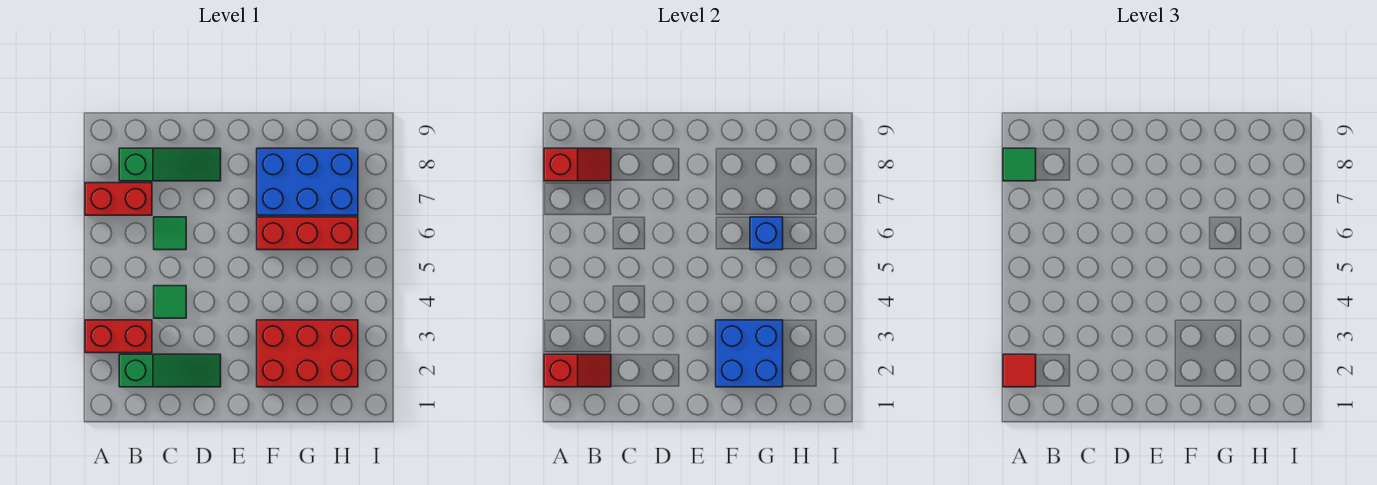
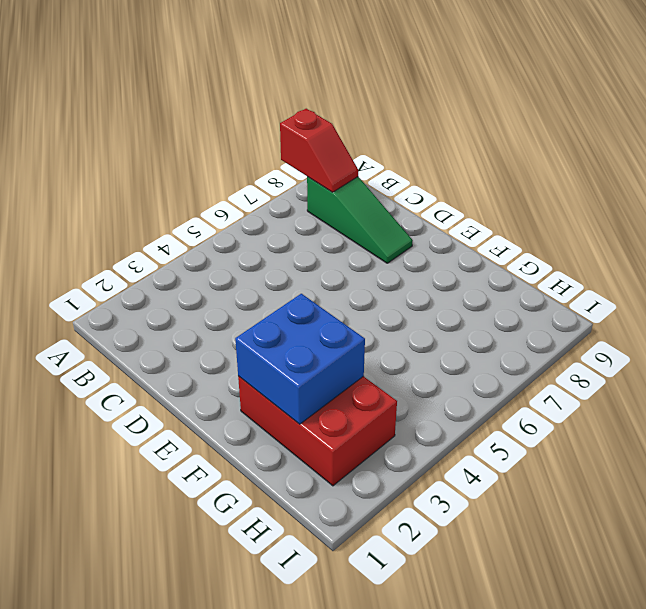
none -> red 1x2 brick [85,320,152,353]
none -> red 1x2 brick [85,183,152,215]
none -> green 1x3 slope [119,354,221,387]

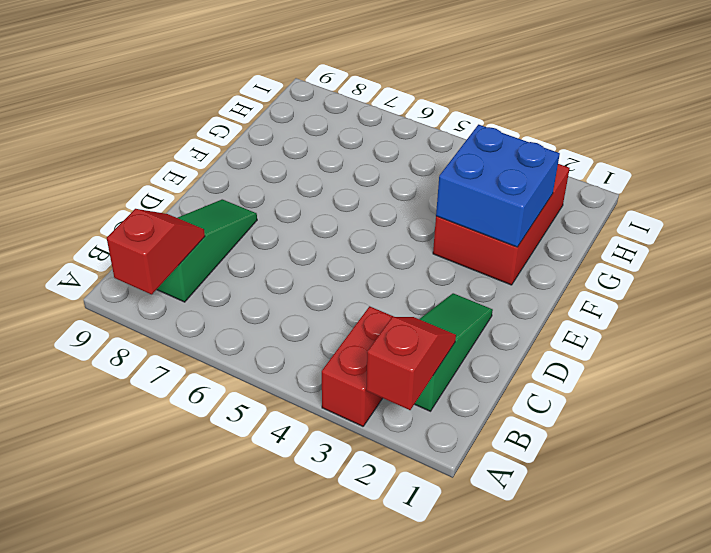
none -> red 1x2 brick [85,183,152,215]
none -> green 1x1 tile [154,286,186,318]
none -> green 1x1 tile [154,217,186,250]

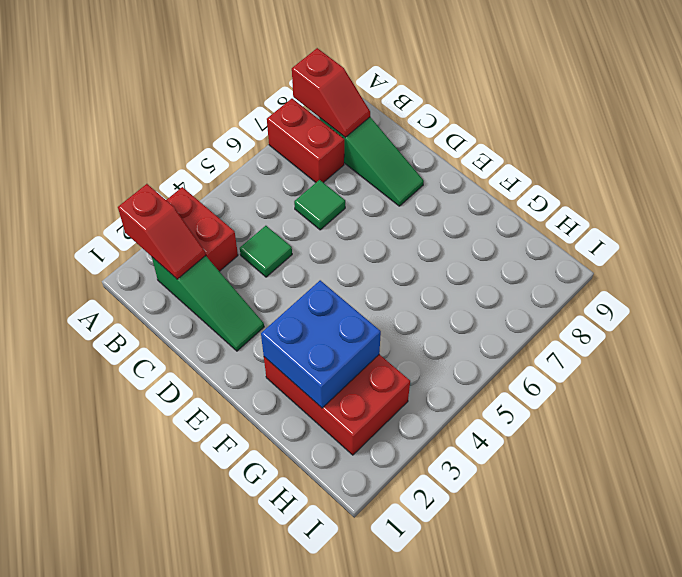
none -> red 1x3 brick [257,217,358,250]
none -> blue 2x3 brick [257,148,358,215]
none -> blue 1x1 brick [750,217,783,250]

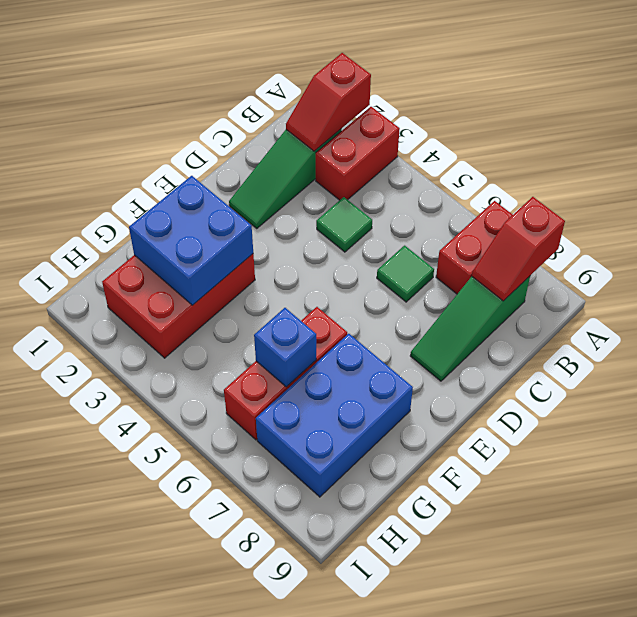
none -> red 1x1 tile [1003,354,1036,387]
none -> green 1x1 tile [1003,148,1036,181]

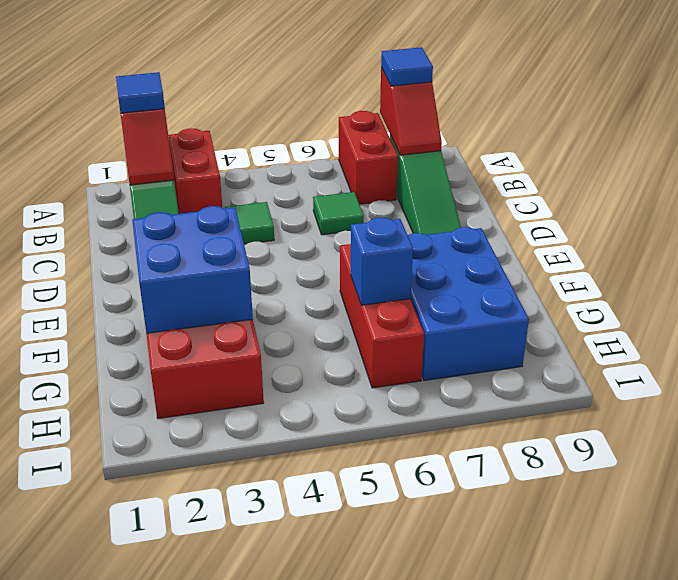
blue 1x1 tile [116,72,165,113] -> red 1x1 tile [1003,354,1036,387]
blue 1x1 tile [381,47,433,86] -> green 1x1 tile [1003,148,1036,181]

